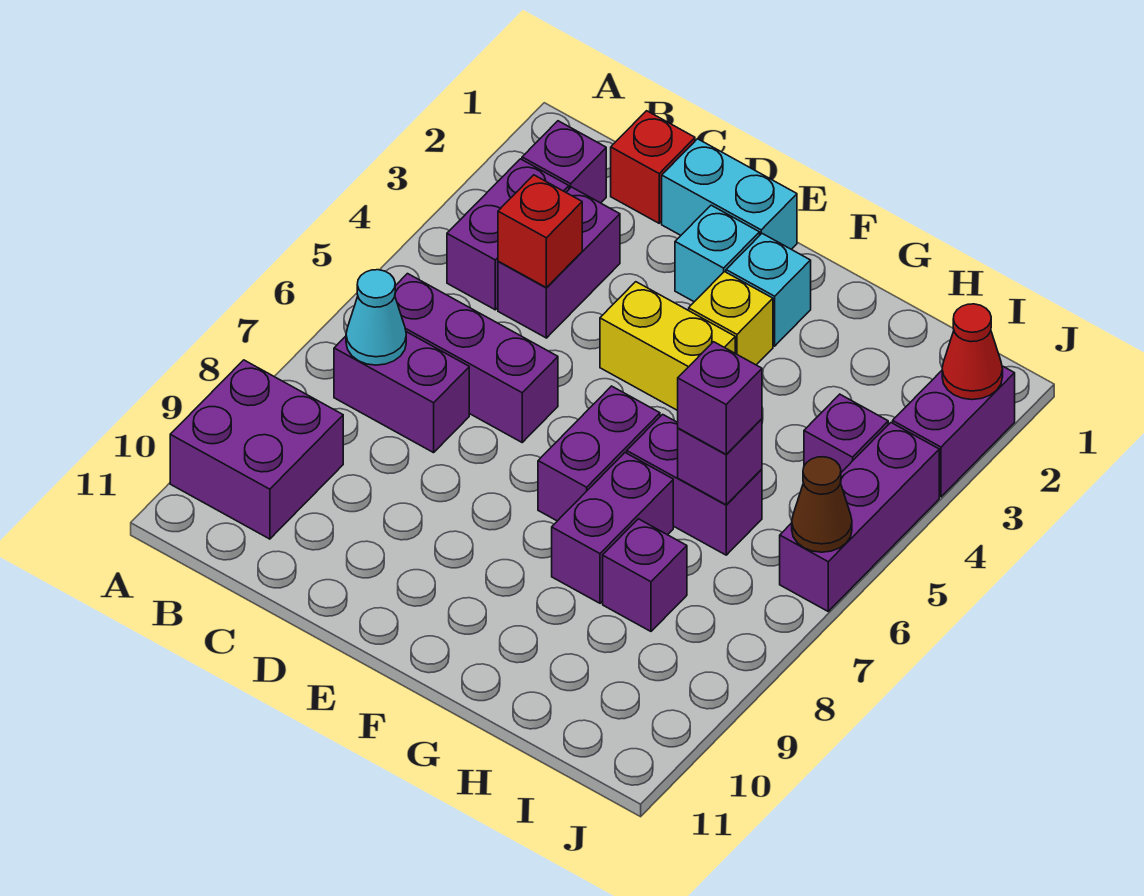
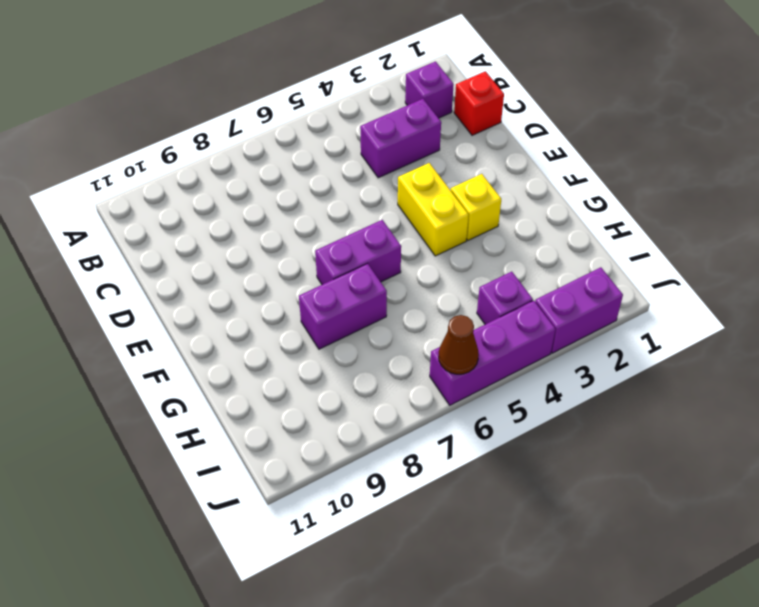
none -> purple 2x2 brick [170,360,343,539]
none -> purple 1x2 brick [447,159,569,310]
none -> purple 1x3 brick [395,274,558,442]

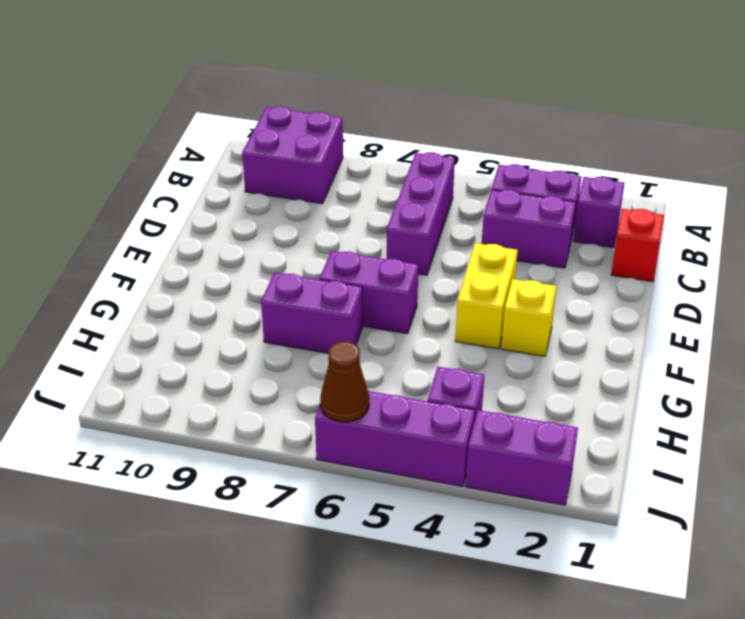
none -> purple 1x2 brick [334,332,469,453]
none -> cyan 1x2 brick [662,139,797,249]
none -> cyan 1x1 brick [675,205,760,302]

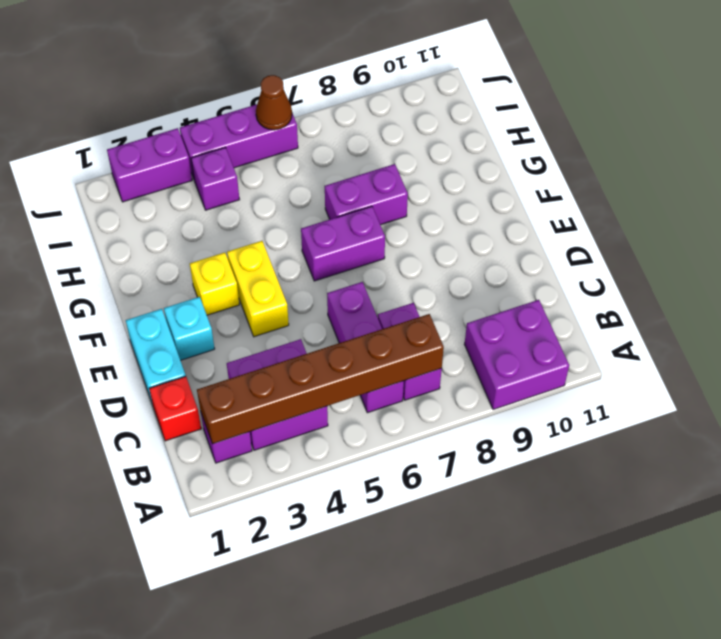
brown 1x6 brick [197,314,444,444] -> cyan 1x1 cone [346,270,406,365]
none -> cyan 1x1 brick [726,234,811,346]
none -> purple 1x2 brick [627,414,762,555]
none -> purple 1x1 brick [603,519,687,631]

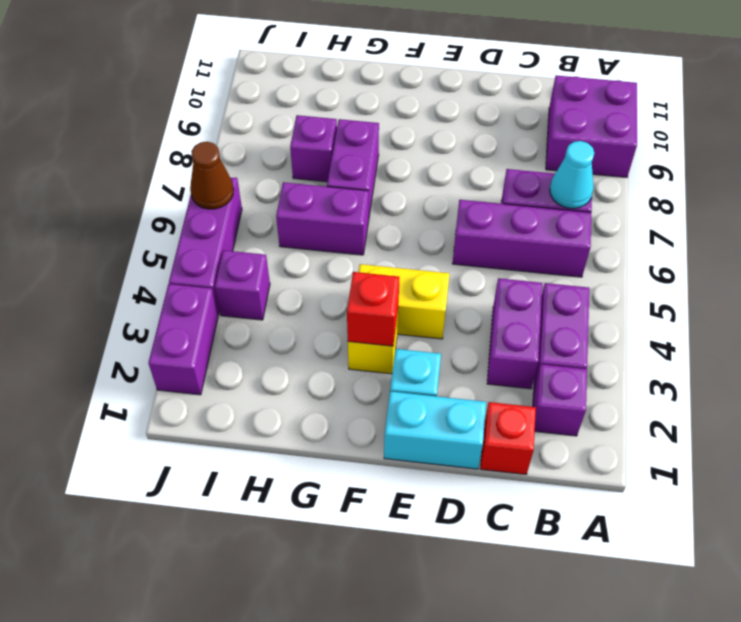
red 1x1 brick [347,272,400,346] -> red 1x1 brick moved to [498,175,582,287]
none -> cyan 1x1 brick [726,234,811,346]
none -> purple 1x2 brick [538,386,660,521]
none -> purple 1x1 brick [678,419,762,505]

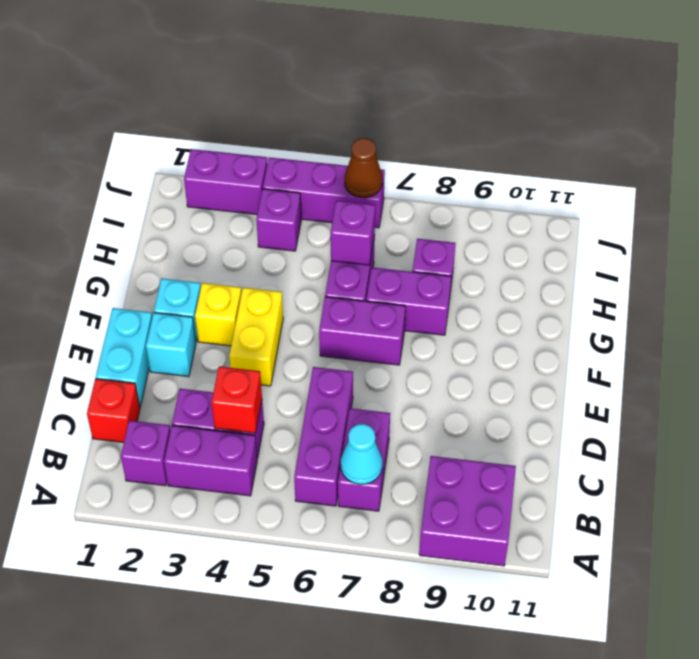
none -> red 1x1 cone [942,304,1003,400]
none -> purple 1x1 brick [678,342,762,454]

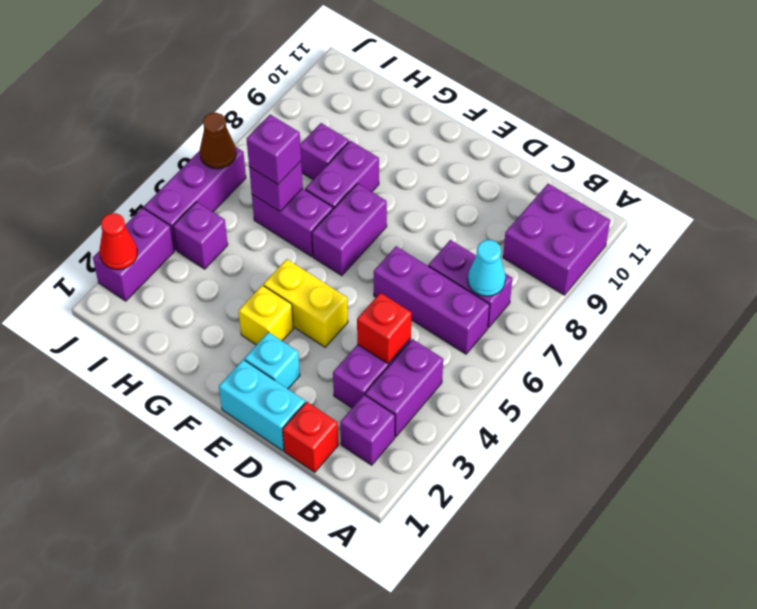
none -> cyan 1x1 brick [726,234,811,346]

